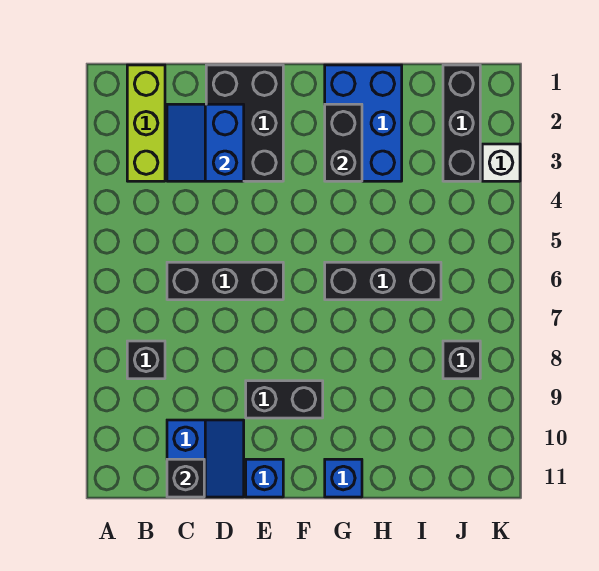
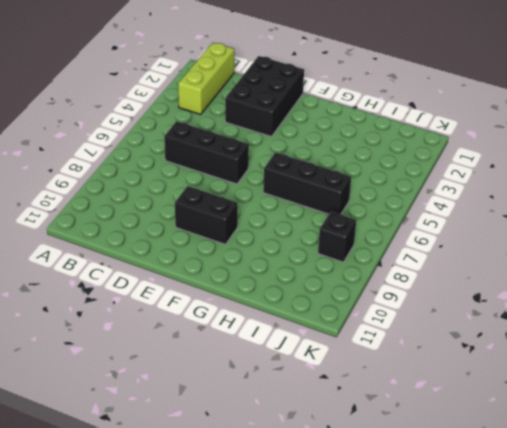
none -> black 1x1 brick [127,341,165,379]
none -> blue 2x2 slope [167,420,244,497]
none -> blue 1x1 brick [246,459,283,497]

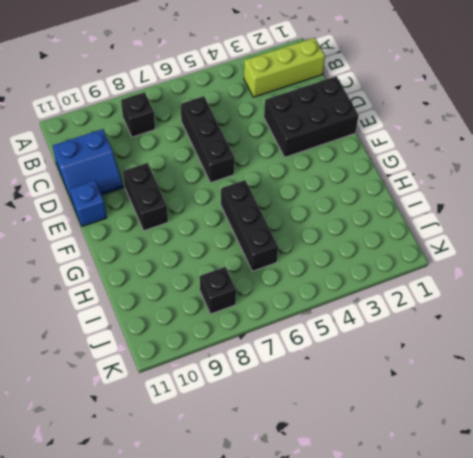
none -> blue 2x3 brick [325,65,402,181]
none -> blue 1x1 brick [325,459,362,497]
none -> black 1x3 brick [443,65,480,181]

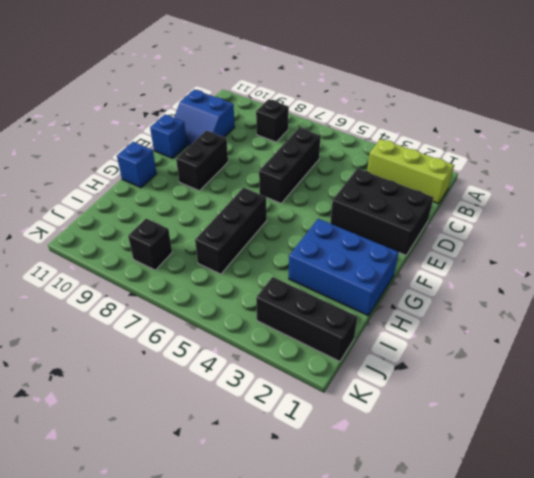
none -> white 1x1 brick [482,144,520,181]
none -> blue 2x2 slope [167,104,244,181]
none -> black 1x1 brick [167,459,204,497]

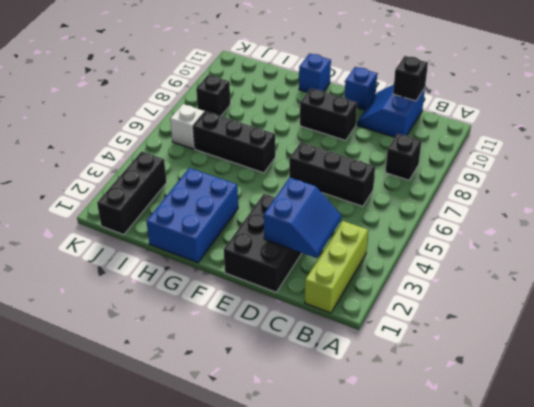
white 1x1 brick [170,104,205,149] -> white 1x1 brick moved to [482,144,520,181]
none -> black 1x2 brick [325,104,362,181]

